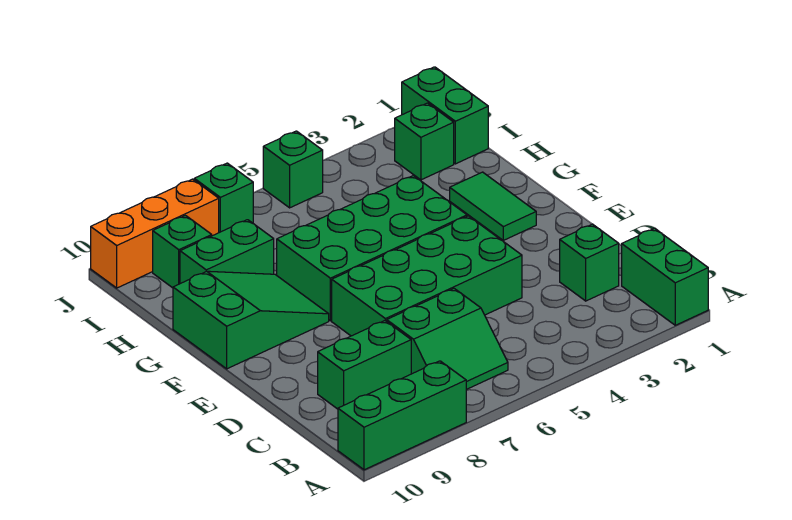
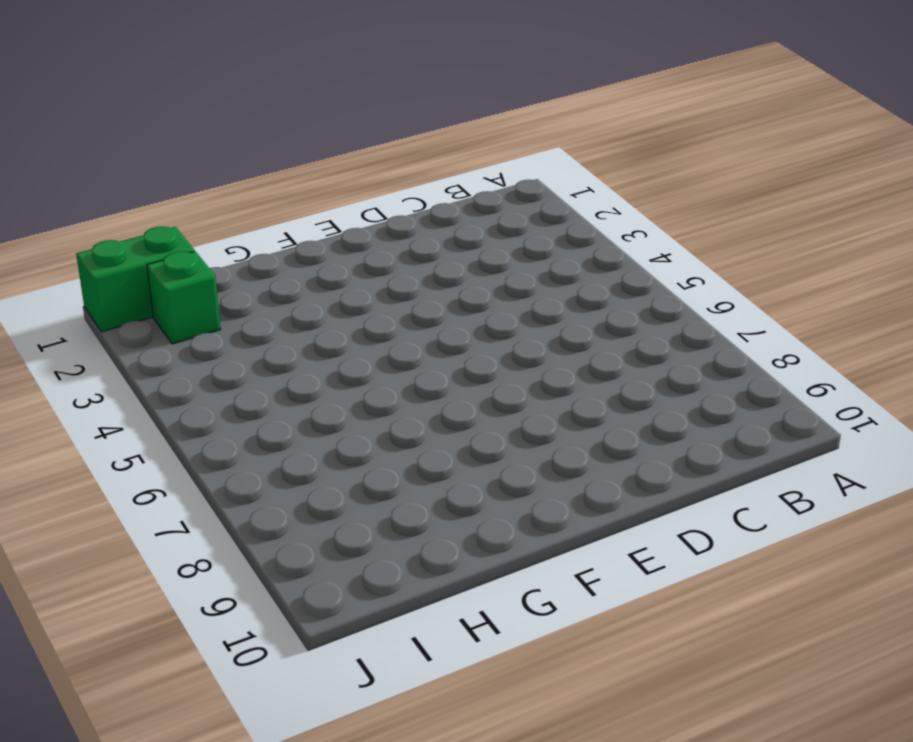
none -> green 1x2 brick [622,228,708,325]
none -> green 1x3 brick [338,361,466,470]
none -> green 2x2 slope [387,289,508,390]

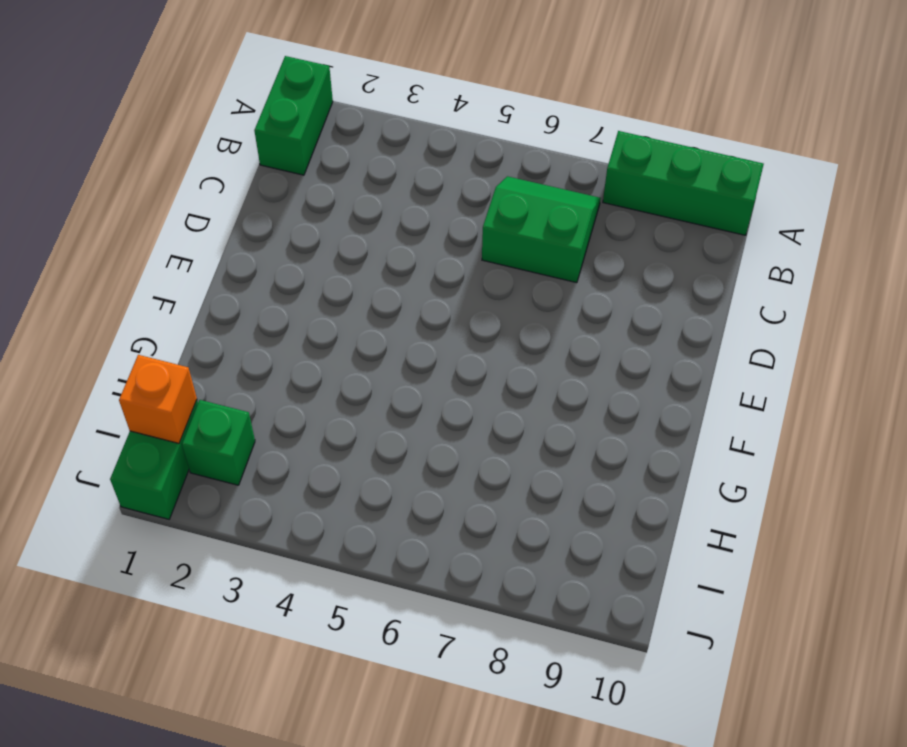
orange 1x1 brick [119,355,197,443] -> none
none -> green 1x1 brick [560,224,619,301]
none -> green 1x2 brick [318,321,411,409]
none -> green 2x4 brick [332,216,522,336]

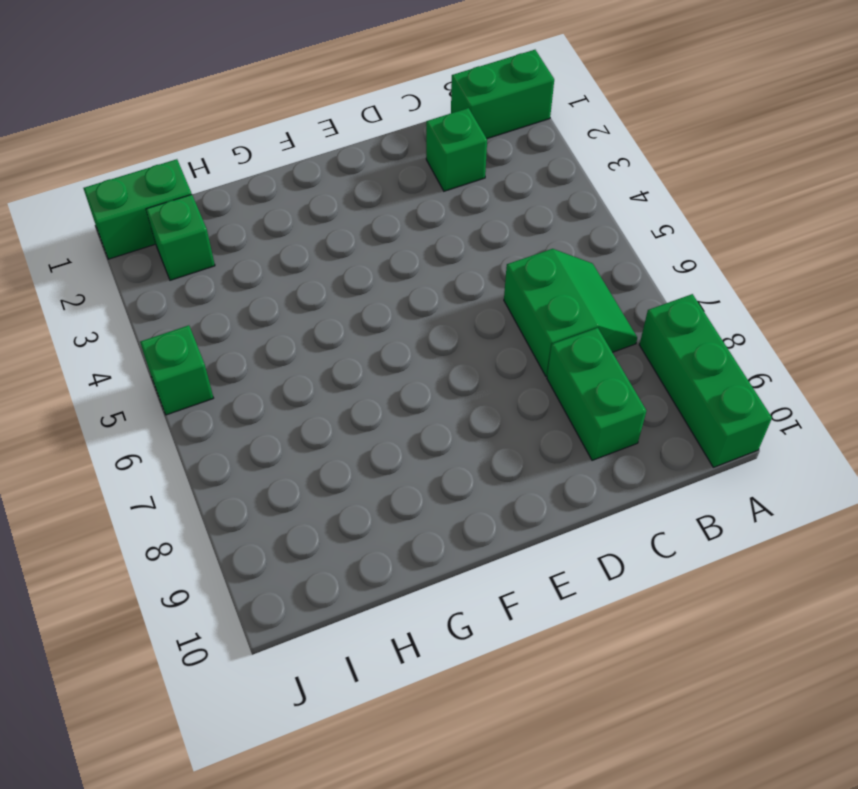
none -> green 2x4 brick [332,216,522,336]
none -> green 1x2 tile [450,172,536,240]
none -> green 2x4 brick [277,176,467,321]

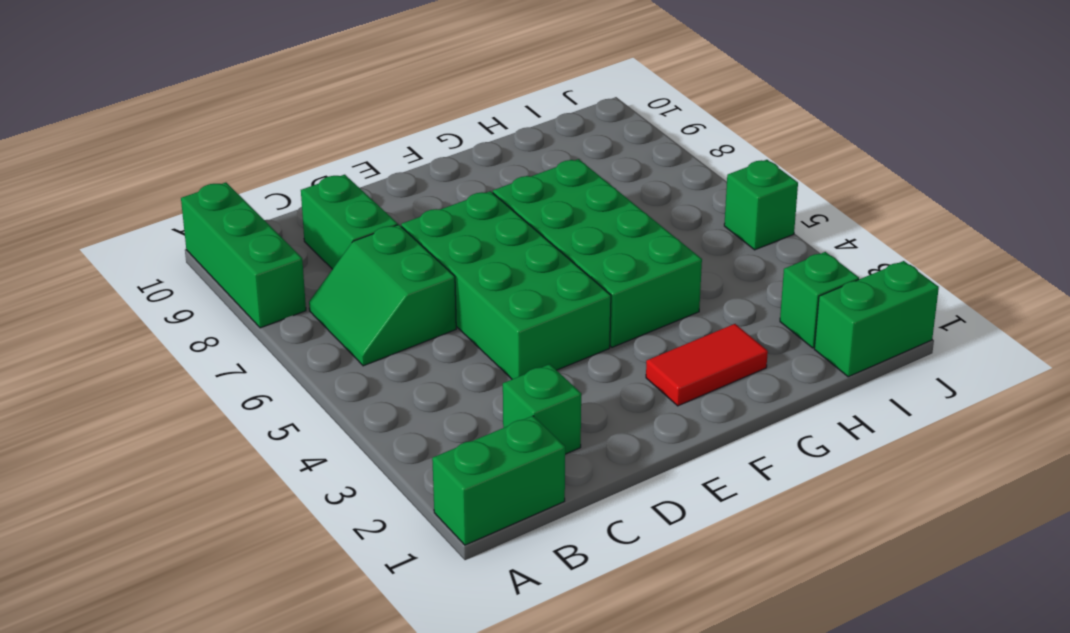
red 1x2 tile [646,324,768,406] -> green 1x2 tile [450,172,536,240]
none -> green 2x3 slope [173,271,329,369]
none -> green 1x2 brick [180,220,274,284]
none -> green 1x1 brick [153,216,212,288]

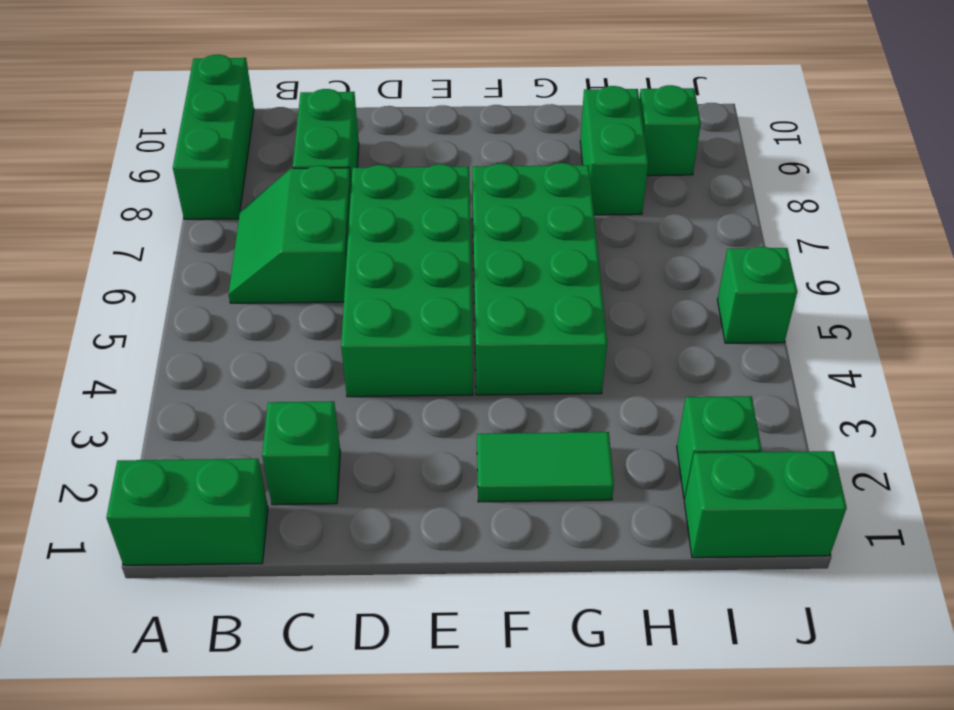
none -> green 2x3 slope [173,271,329,369]
none -> green 1x1 brick [194,163,253,233]
none -> orange 1x3 brick [91,179,219,288]

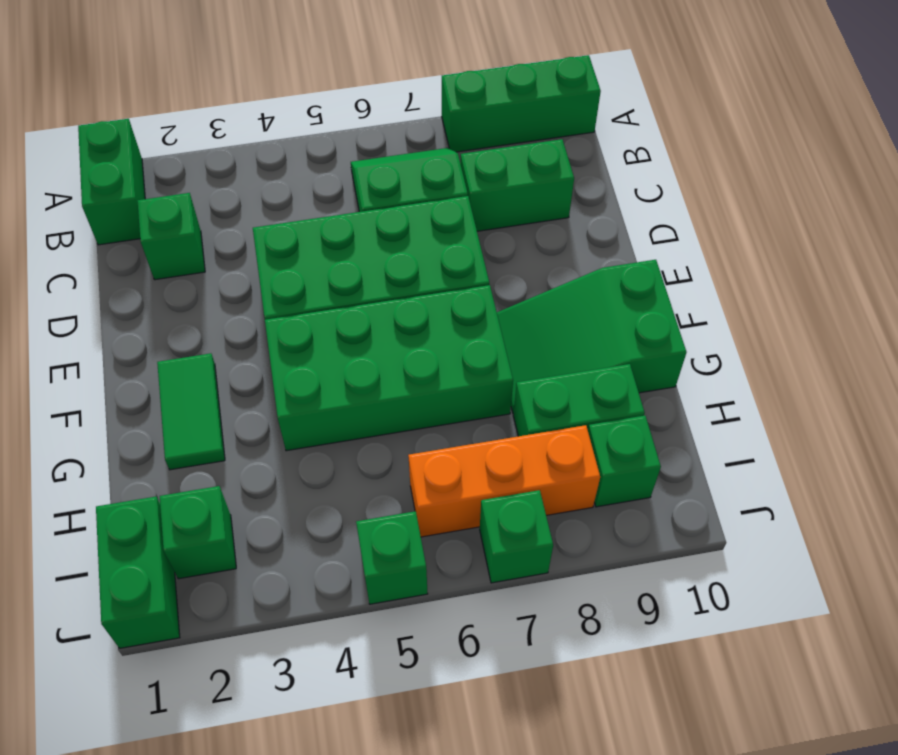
orange 1x3 brick [408,425,600,537] -> orange 1x3 brick moved to [91,179,219,288]

